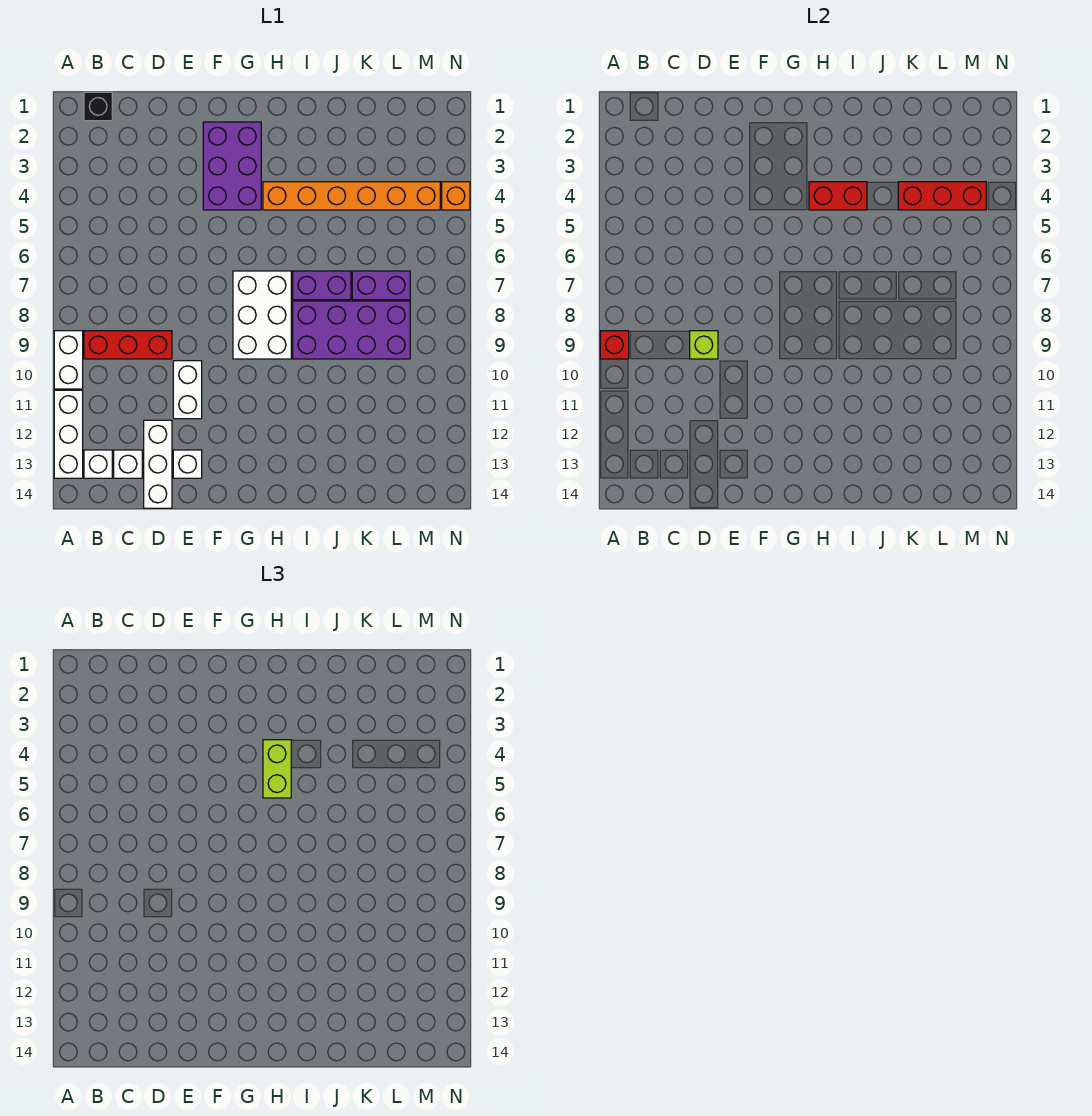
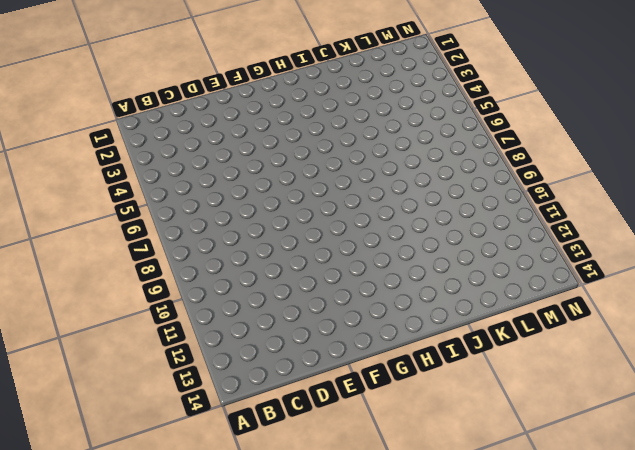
none -> white 1x2 brick [54,331,83,389]
none -> white 1x3 brick [54,390,83,478]
none -> black 1x1 brick [84,92,112,121]

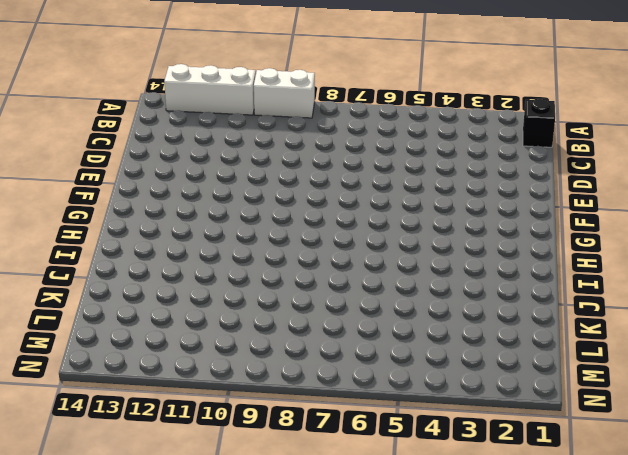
none -> red 1x3 brick [84,331,172,359]
none -> white 1x1 brick [84,450,112,478]
none -> white 1x1 brick [114,450,142,478]

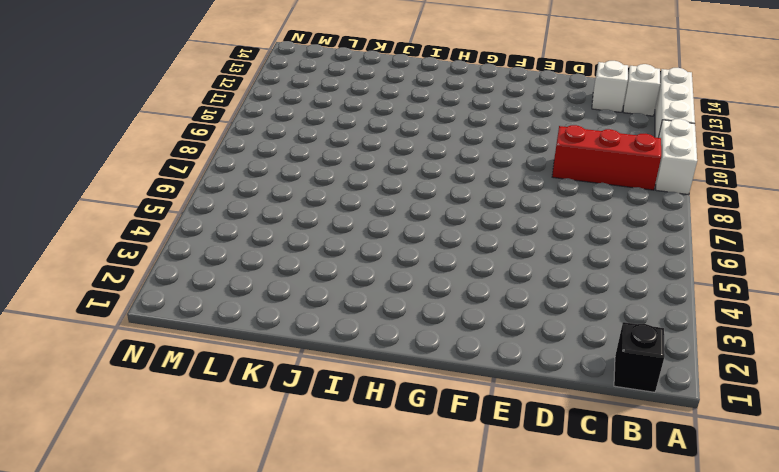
none -> white 1x3 brick [144,420,172,508]
none -> white 1x2 brick [173,361,202,419]
none -> white 1x1 brick [173,450,202,478]

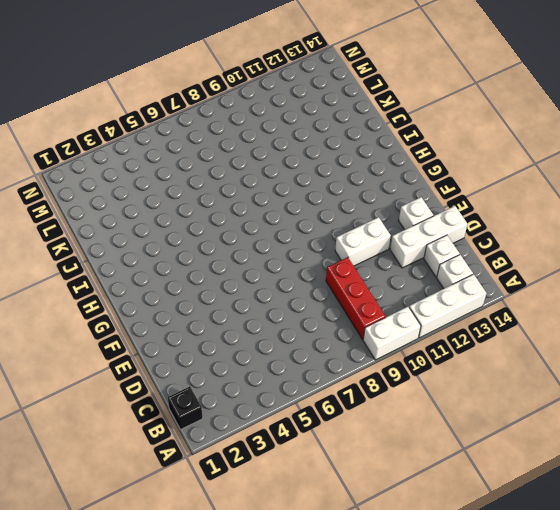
none -> purple 2x3 brick [203,122,261,210]
none -> white 2x3 brick [233,271,291,359]
none -> orange 1x6 brick [263,182,440,210]

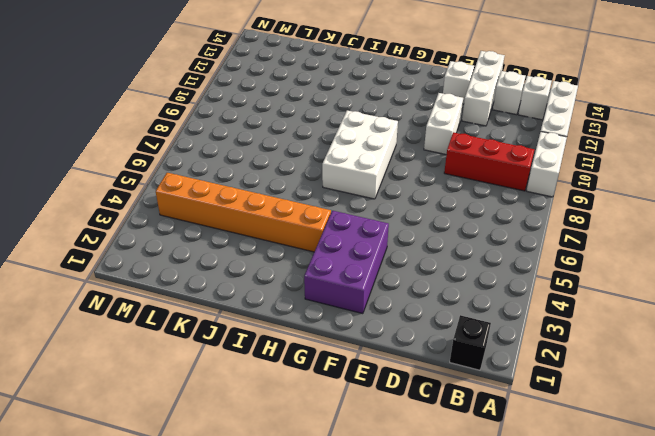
none -> purple 1x2 brick [293,271,351,300]
none -> purple 2x4 brick [293,301,410,359]
none -> purple 1x2 brick [352,271,410,300]

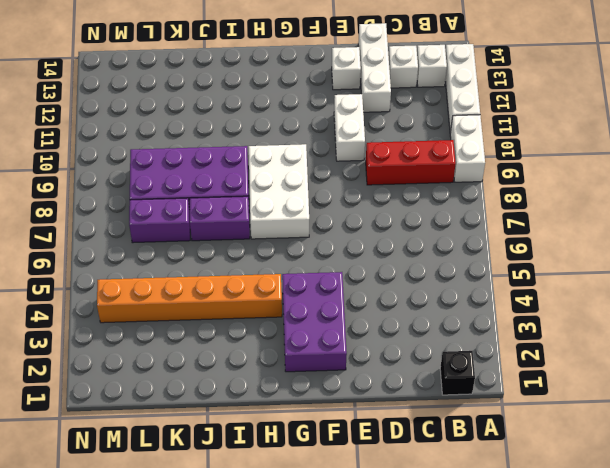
none -> orange 1x1 brick [442,182,470,210]
none -> red 1x1 brick [600,331,629,359]
none -> lime 1x1 brick [690,331,718,359]

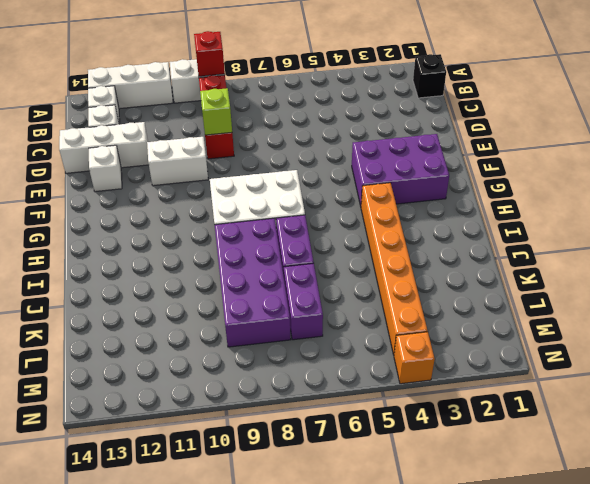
none -> red 1x2 brick [809,182,867,210]
none -> red 1x3 brick [898,182,986,210]
none -> lime 1x2 brick [263,740,291,798]

